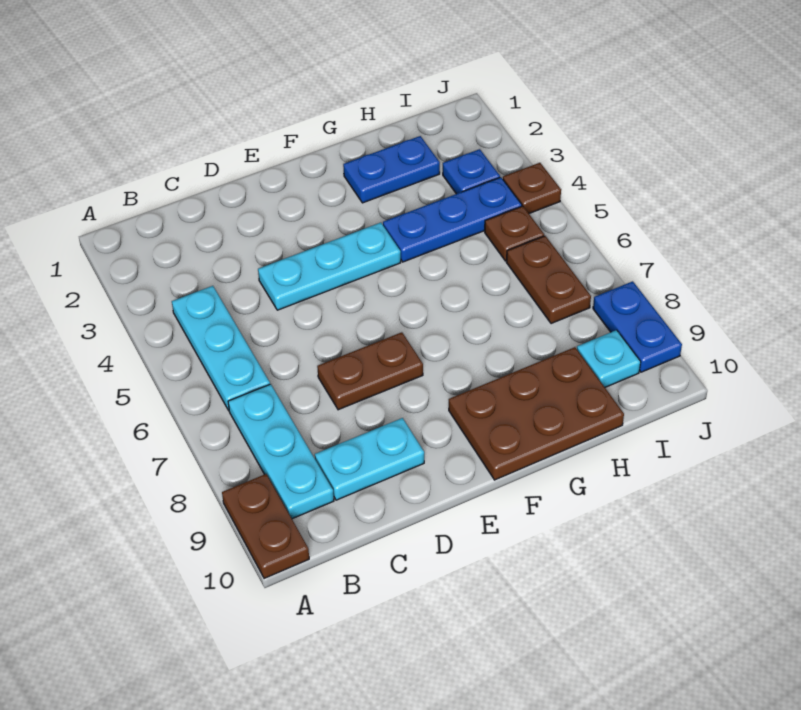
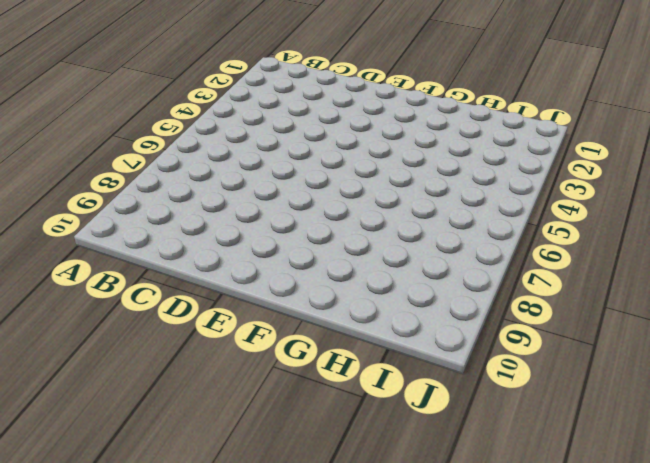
none -> brown 1x2 plate [222,474,309,579]
none -> cyan 1x3 plate [172,286,270,410]
none -> cyan 1x3 plate [228,384,334,519]

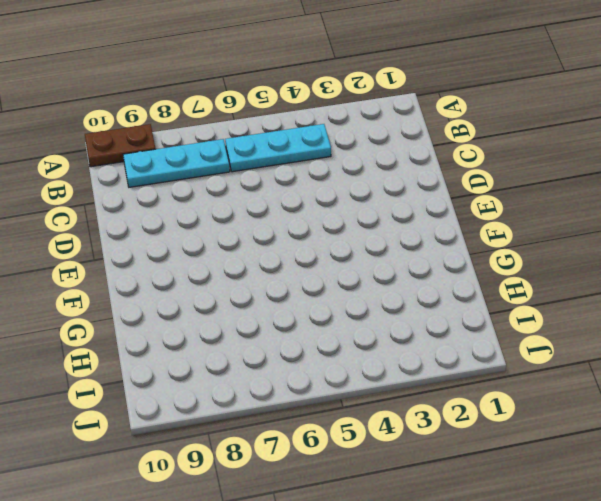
none -> cyan 1x2 plate [315,418,424,500]
none -> cyan 1x3 plate [258,223,401,310]
none -> brown 1x2 plate [317,332,423,410]

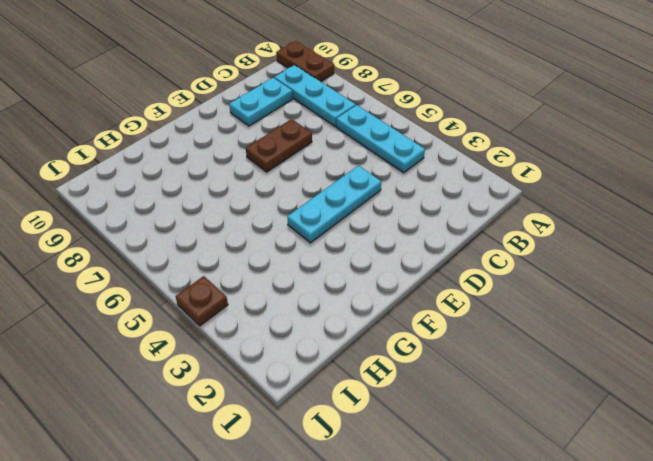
none -> brown 2x3 plate [449,347,624,480]
none -> blue 1x2 plate [343,136,440,203]
none -> blue 1x3 plate [383,177,522,262]

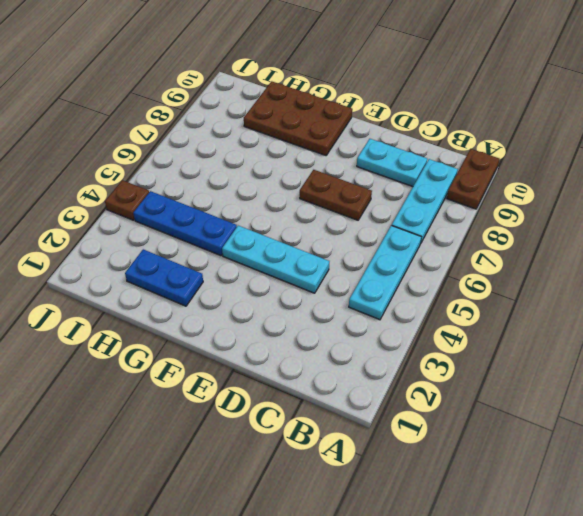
none -> blue 1x1 plate [443,149,500,194]
none -> brown 1x1 plate [485,206,544,261]
none -> brown 1x2 plate [506,236,591,324]

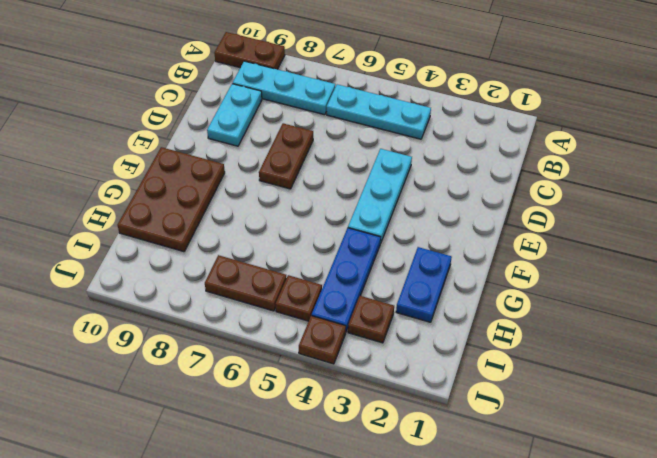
brown 1x1 plate [348,296,394,343] -> blue 1x1 plate [443,149,500,194]
none -> cyan 1x1 plate [577,330,641,387]
none -> blue 1x2 plate [593,281,682,372]

